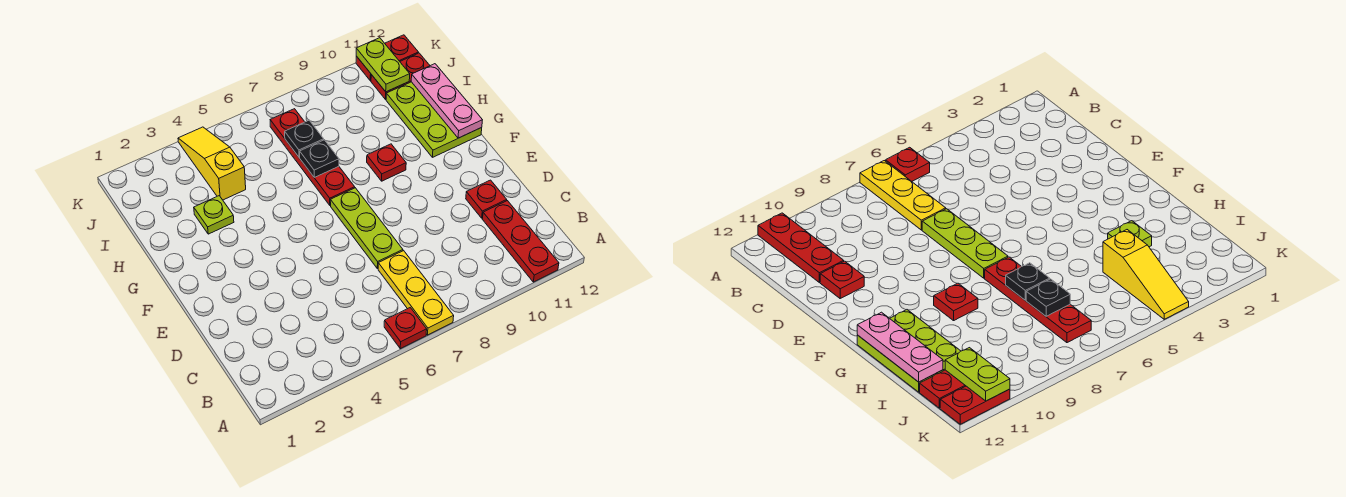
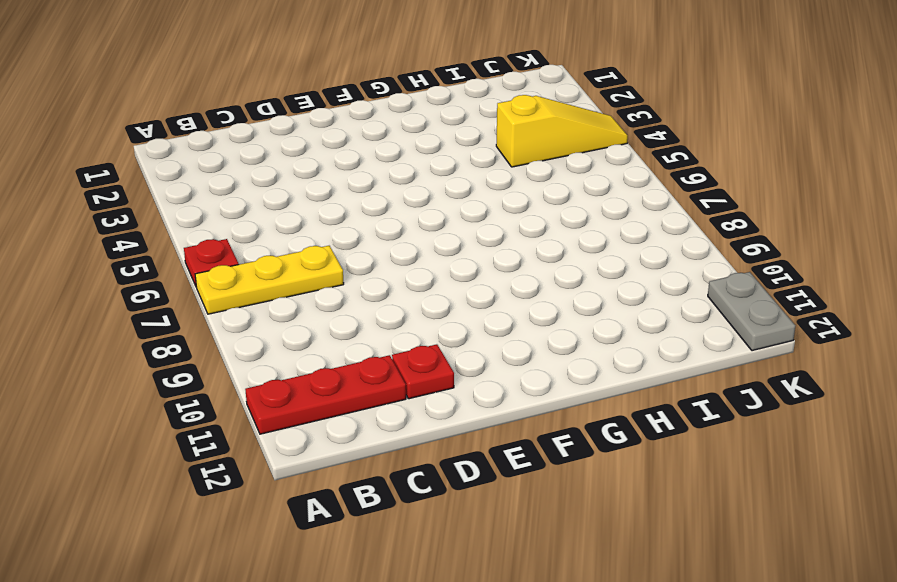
grey 1x2 plate [708,272,795,351] -> red 1x2 plate [356,35,418,81]
none -> lime 1x3 plate [330,188,403,269]
none -> red 1x4 plate [270,109,355,205]
none -> red 1x1 plate [367,144,406,181]

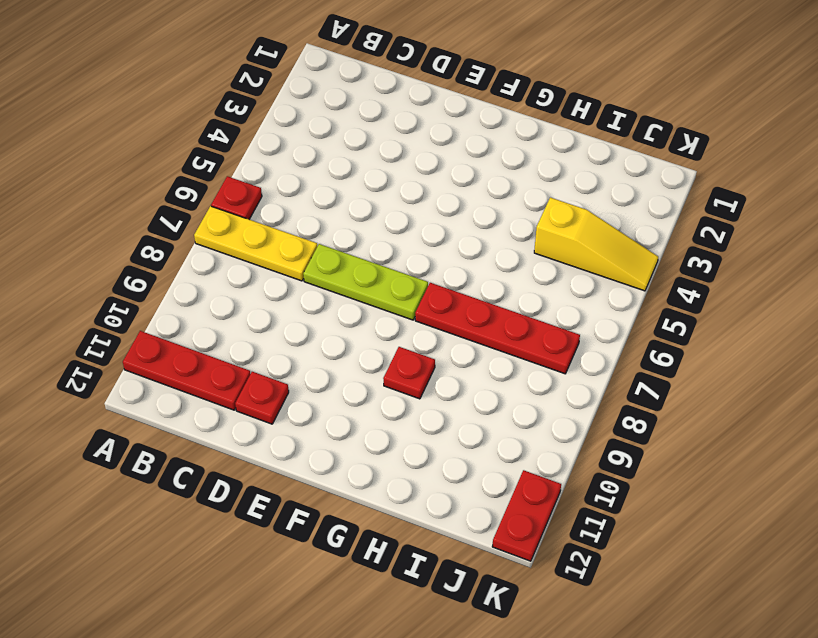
none -> lime 2x3 plate [386,82,482,157]
none -> lime 1x1 plate [194,196,234,234]
none -> red 1x2 plate [371,53,430,99]

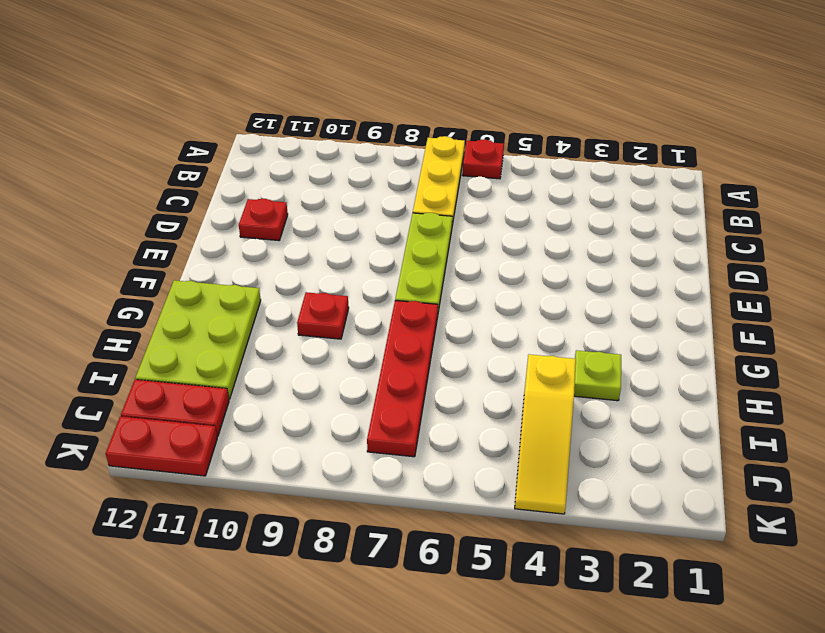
none -> red 1x3 plate [482,201,559,282]
none -> pink 1x3 plate [411,64,482,138]
none -> black 1x1 plate [300,140,339,177]

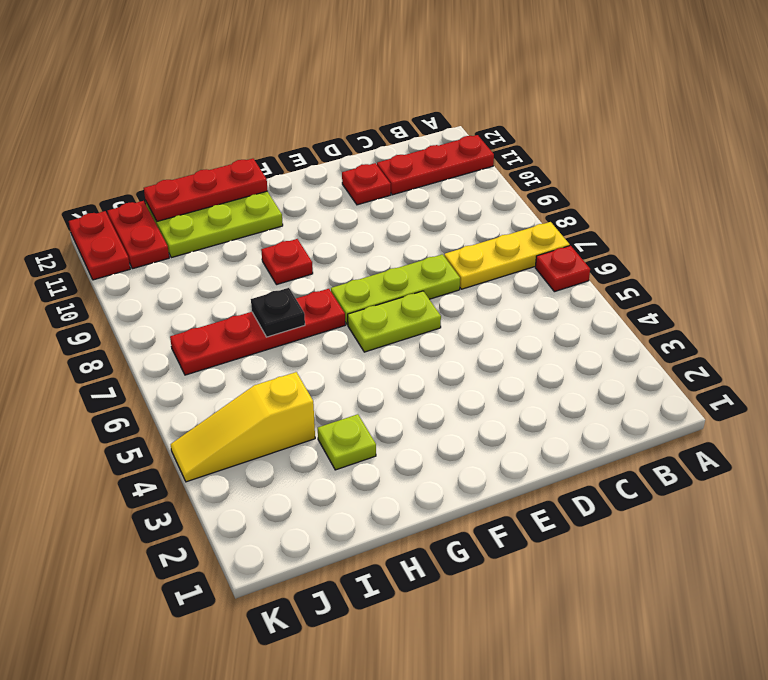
lime 1x2 plate [348,291,441,352] -> lime 1x2 plate moved to [356,38,410,92]
red 1x3 plate [144,159,268,221] -> pink 1x3 plate [411,64,482,138]
none -> black 1x1 plate [285,120,324,157]

